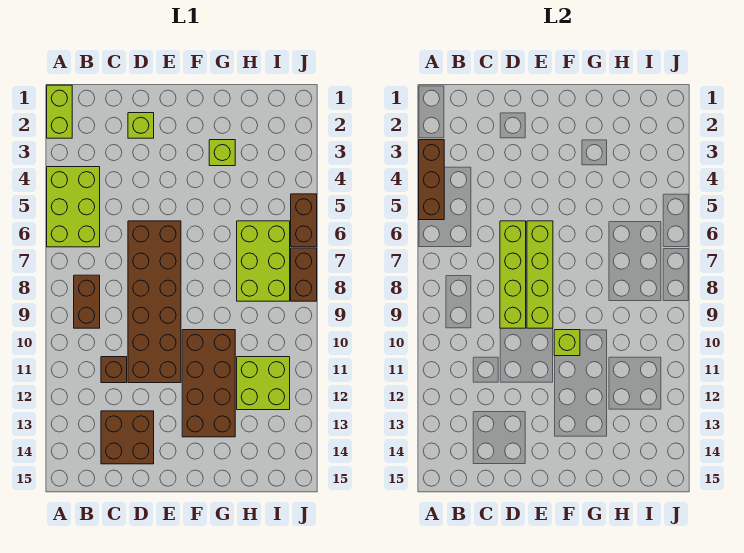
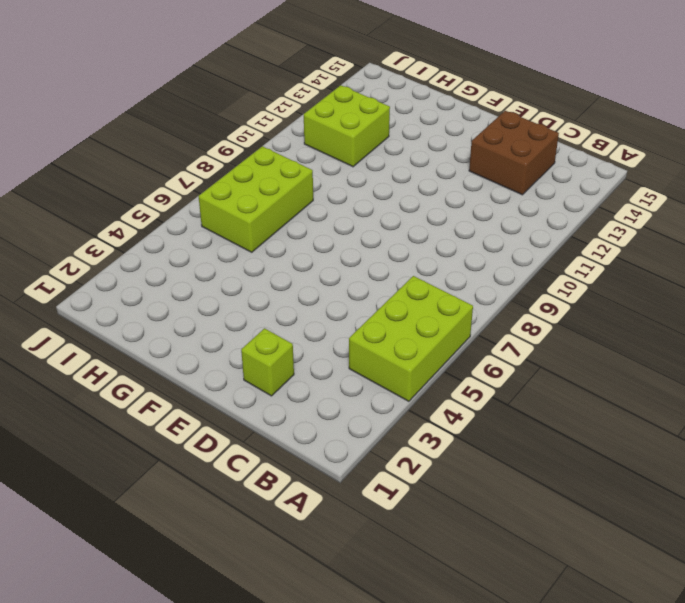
none -> lime 1x2 brick [47,85,72,138]
none -> brown 1x2 brick [74,275,100,328]
none -> brown 1x1 brick [101,357,127,383]

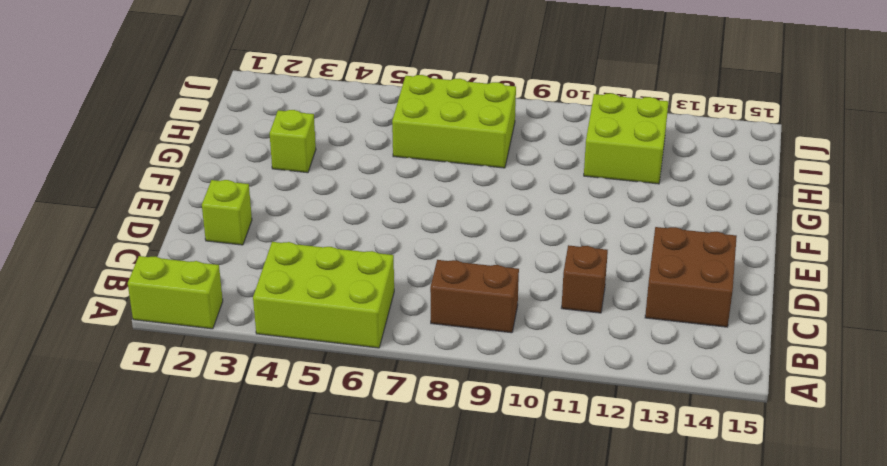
none -> brown 2x6 brick [128,221,181,383]
none -> brown 2x4 brick [182,330,235,437]
none -> brown 1x2 brick [291,194,317,247]

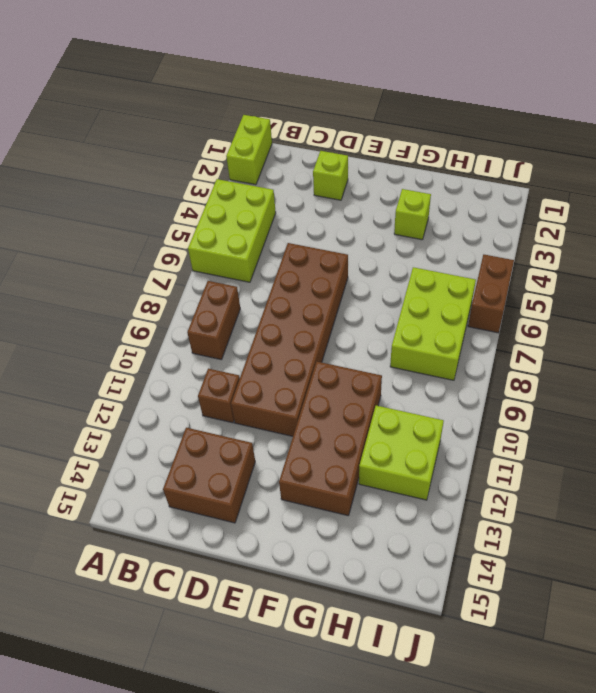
none -> brown 1x2 brick [291,248,317,301]
none -> brown 1x3 brick [419,140,444,220]
none -> lime 1x4 brick [500,221,526,328]

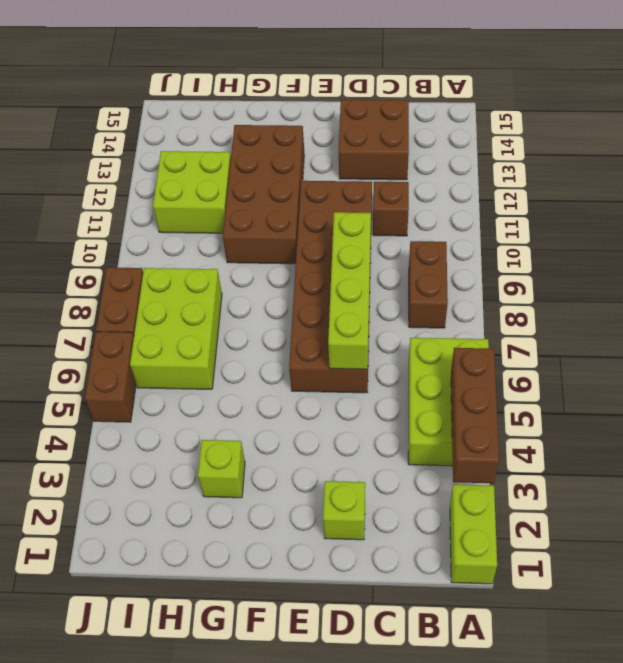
none -> lime 1x4 brick [527,221,553,328]
none -> lime 1x1 brick [554,330,580,356]

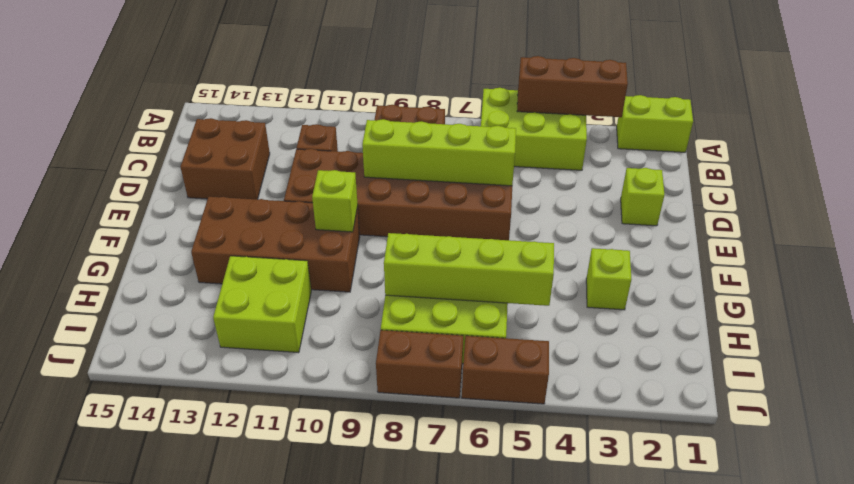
lime 1x4 brick [384,233,554,306] -> lime 1x4 brick moved to [527,221,553,328]

